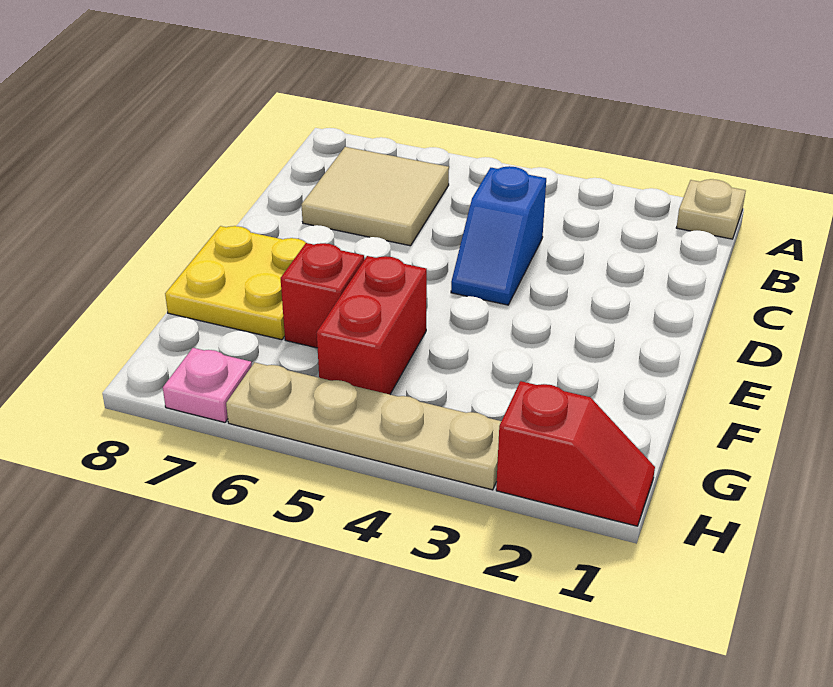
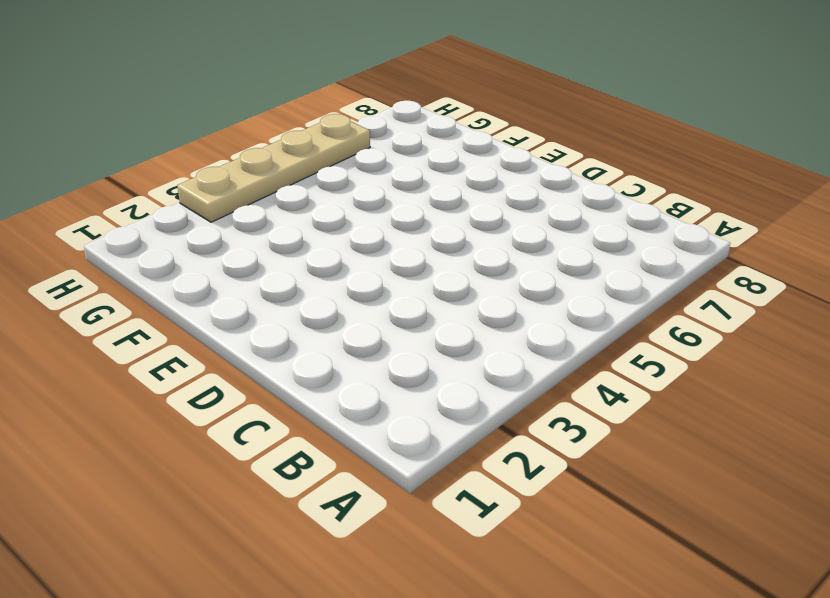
none -> tan 1x1 plate [676,179,746,239]
none -> tan 2x2 tile [301,147,449,246]

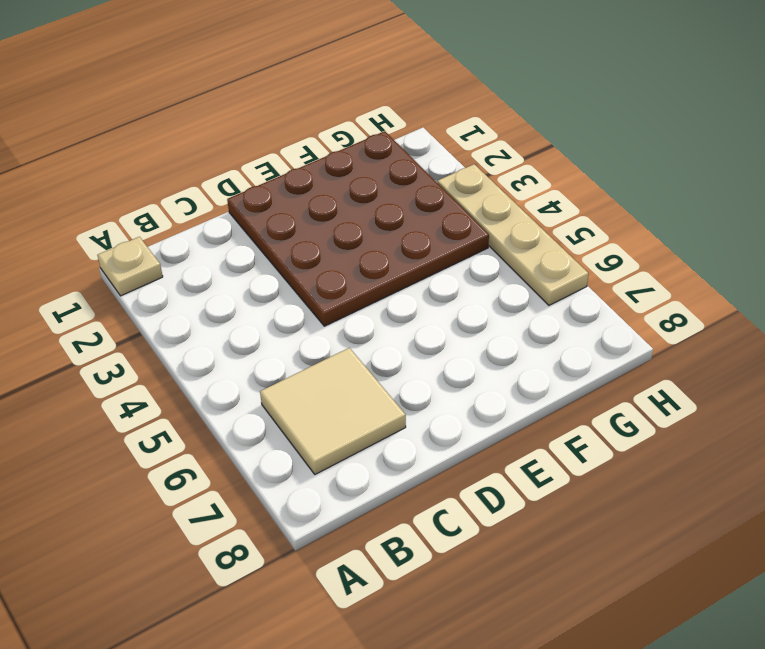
brown 4x4 plate [227,131,489,326] -> blue 1x2 slope [451,166,546,305]
none -> yellow 2x2 plate [165,226,306,340]
none -> red 1x2 brick [317,256,427,394]

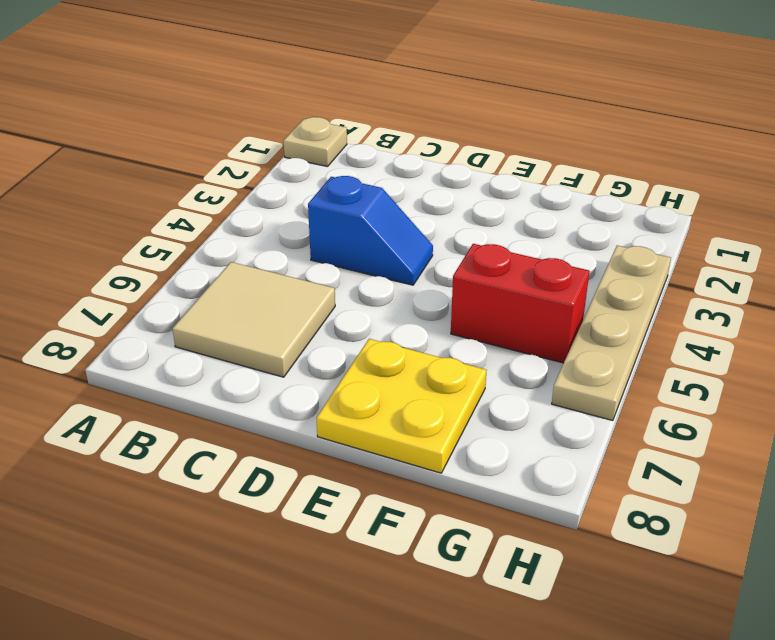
none -> red 1x1 brick [281,243,364,348]
none -> red 1x2 slope [496,381,655,526]

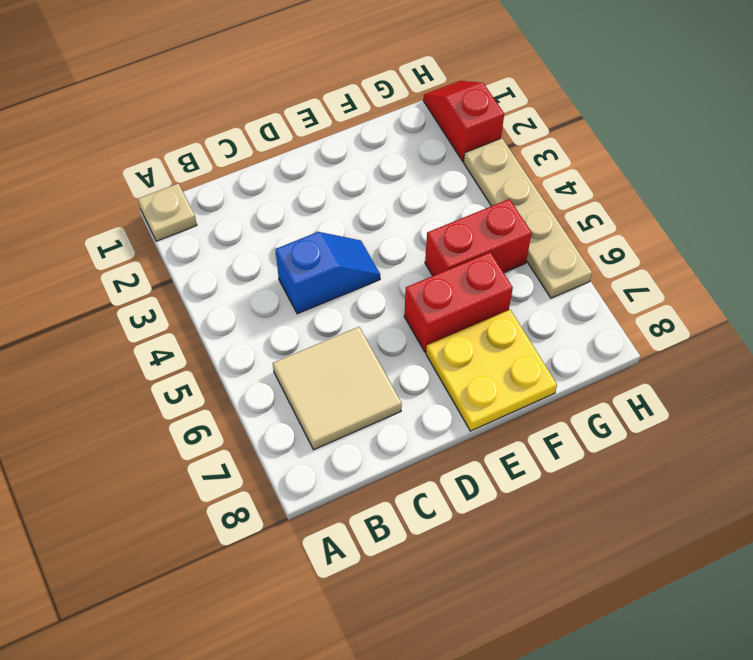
red 1x2 brick [404,252,513,352] -> red 1x1 brick [281,243,364,348]
none -> pink 1x1 plate [163,348,252,422]

